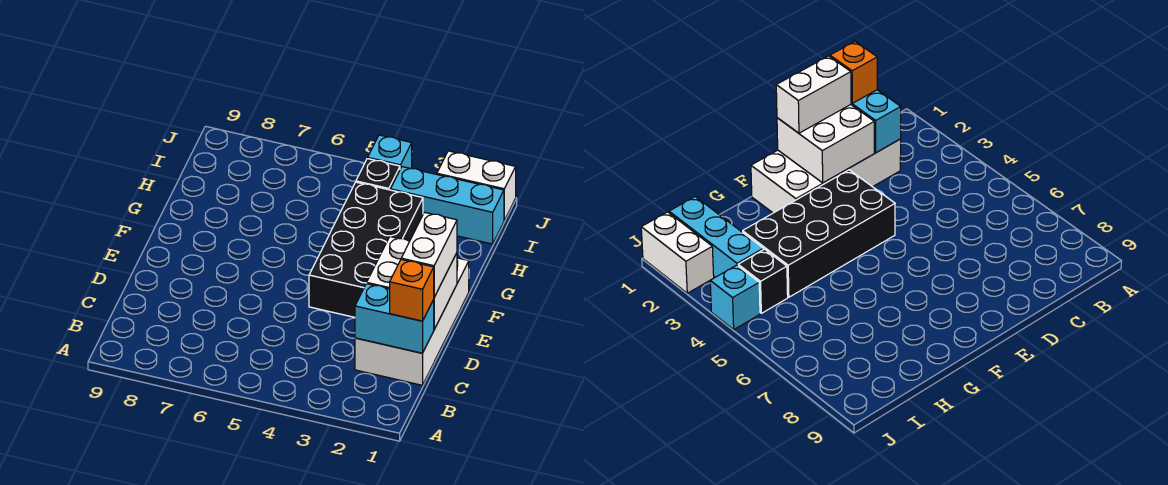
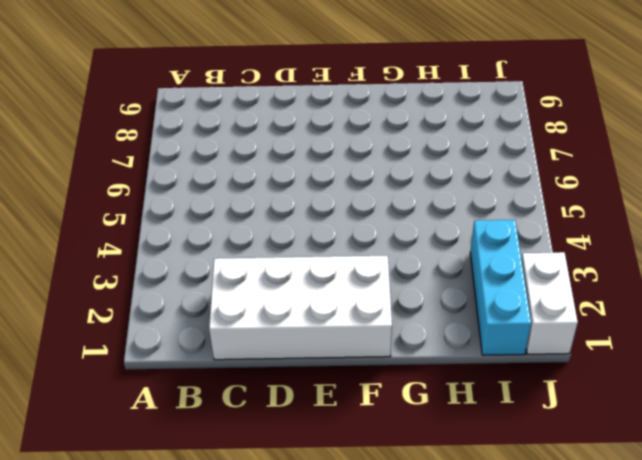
none -> black 2x4 brick [309,182,423,317]
none -> black 1x1 brick [356,159,400,190]

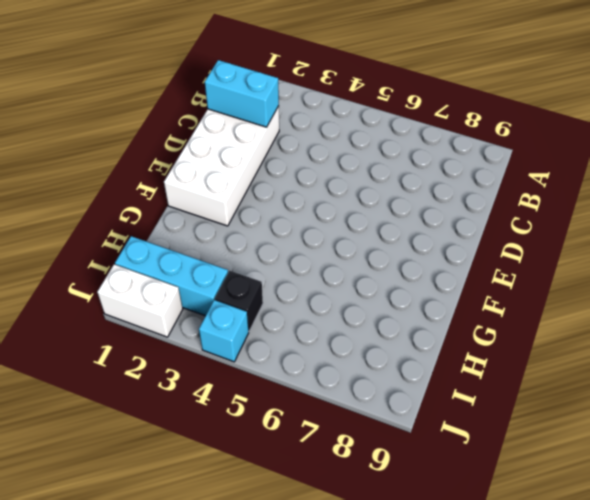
none -> black 2x4 brick [309,182,423,317]
none -> white 2x2 brick [367,237,457,329]

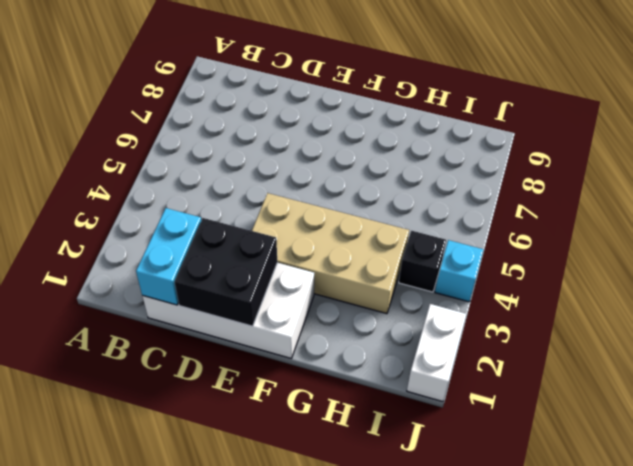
black 2x2 brick [174,218,277,326] -> white 2x2 brick [367,237,457,329]
tan 2x4 brick [252,193,409,314] -> black 2x4 brick [309,182,423,317]
none -> cyan 1x3 brick [391,167,504,244]
none -> orange 1x1 brick [390,260,434,321]

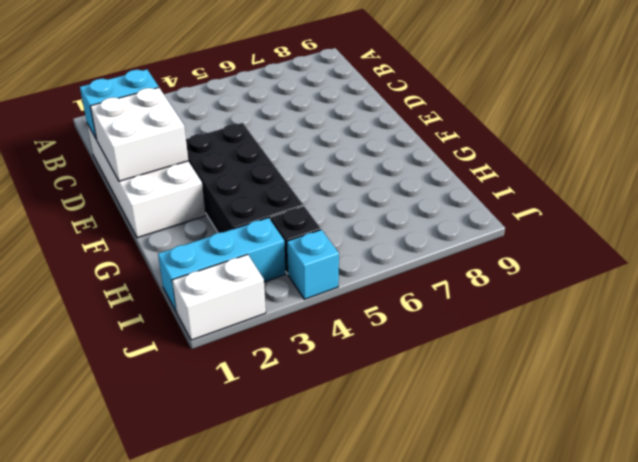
none -> orange 1x1 brick [390,260,434,321]
none -> white 1x2 brick [401,212,457,297]

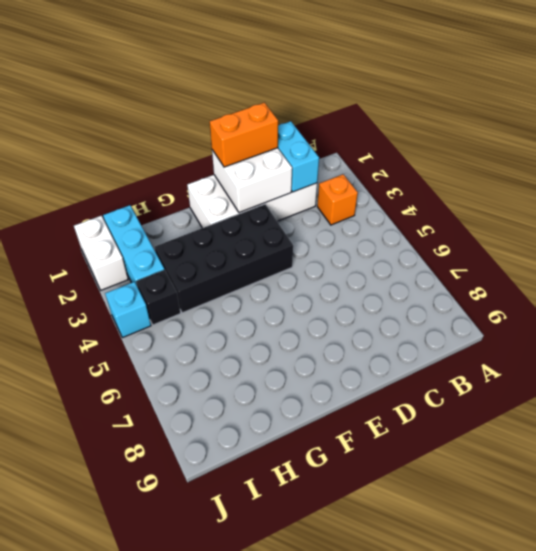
orange 1x1 brick [317,174,358,225] -> orange 1x1 brick moved to [390,260,434,321]
orange 1x2 brick [210,103,278,167] -> white 1x2 brick [401,212,457,297]

